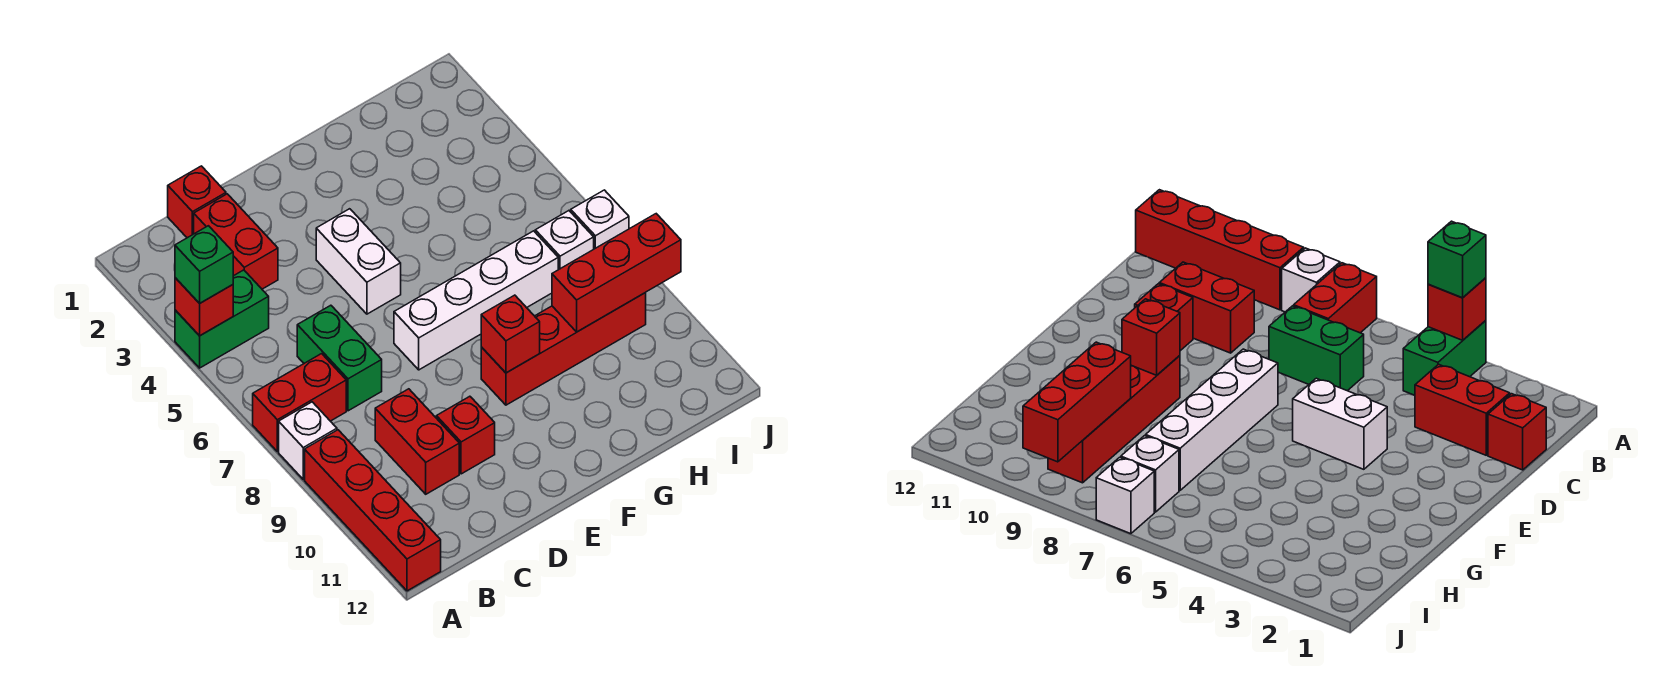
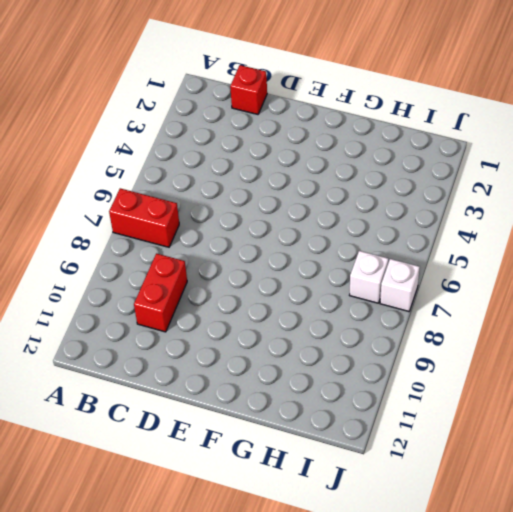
none -> green 1x2 brick [175,270,269,368]
none -> white 1x1 brick [279,402,337,479]
none -> red 1x4 brick [305,430,441,591]

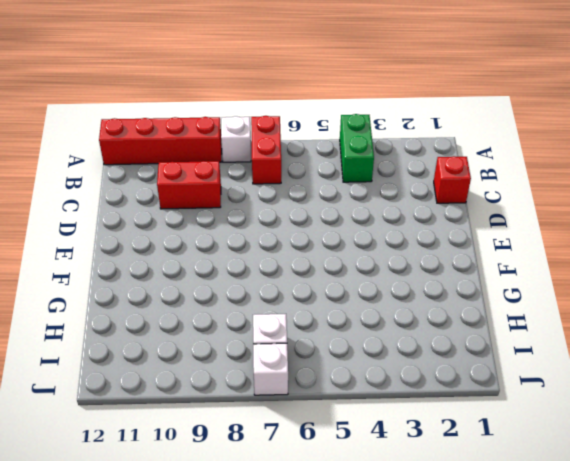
none -> red 1x2 brick [194,194,278,289]
none -> green 1x2 brick [297,305,382,411]
none -> red 1x1 brick [436,396,495,474]

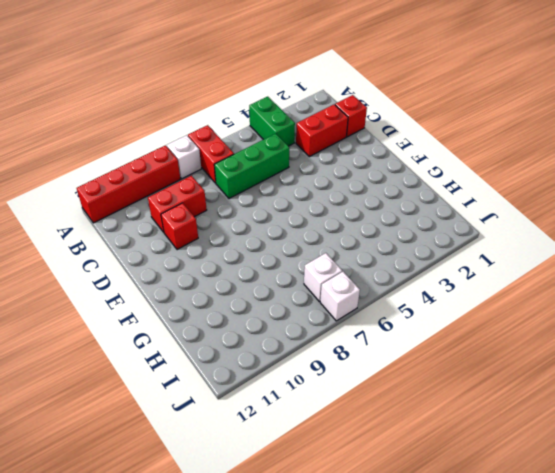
green 1x3 brick [214,134,289,199] -> green 1x2 brick [297,305,382,411]
none -> white 1x2 brick [316,209,401,314]
none -> white 1x4 brick [394,231,558,370]
none -> red 1x4 brick [481,293,646,405]

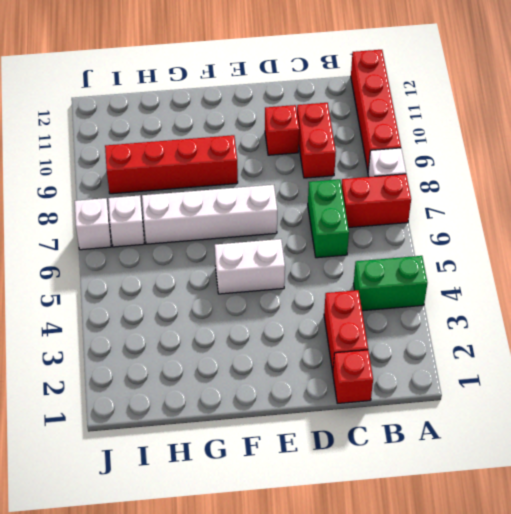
white 1x2 brick [215,239,285,294] -> white 1x2 brick turned to [316,209,401,314]
none -> red 1x1 brick [175,278,233,336]
none -> red 1x1 brick [481,295,540,373]
none -> red 1x3 brick [552,214,681,332]

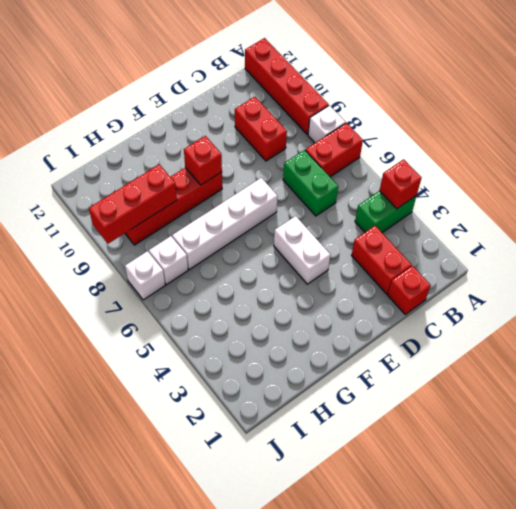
none -> red 1x1 brick [436,396,495,474]
none -> green 1x1 brick [175,226,233,303]

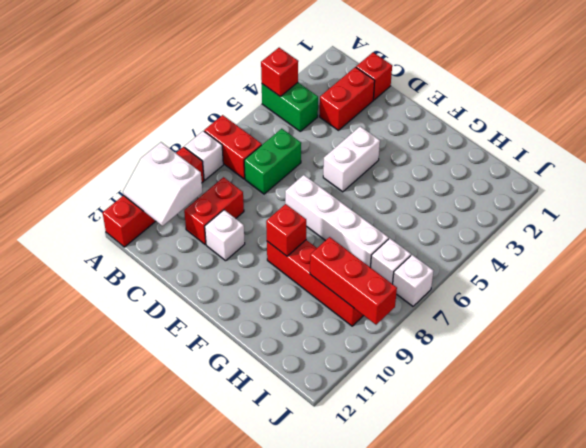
white 2x2 slope [123,142,203,226] -> none
white 1x1 brick [205,210,245,261] -> red 1x1 brick [436,396,495,474]
none -> green 1x1 brick [175,226,233,303]

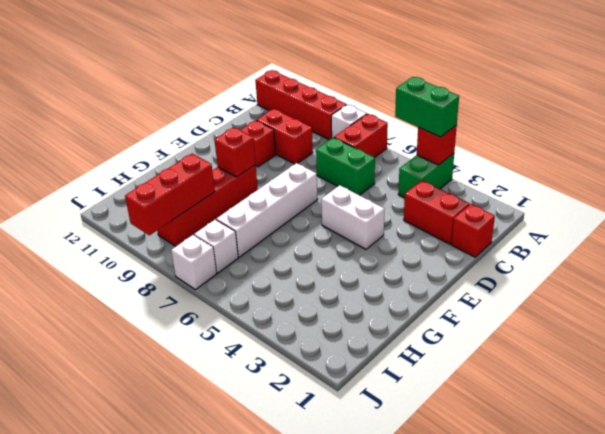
green 1x2 brick [395,77,459,137] -> green 1x1 brick [175,226,233,303]

